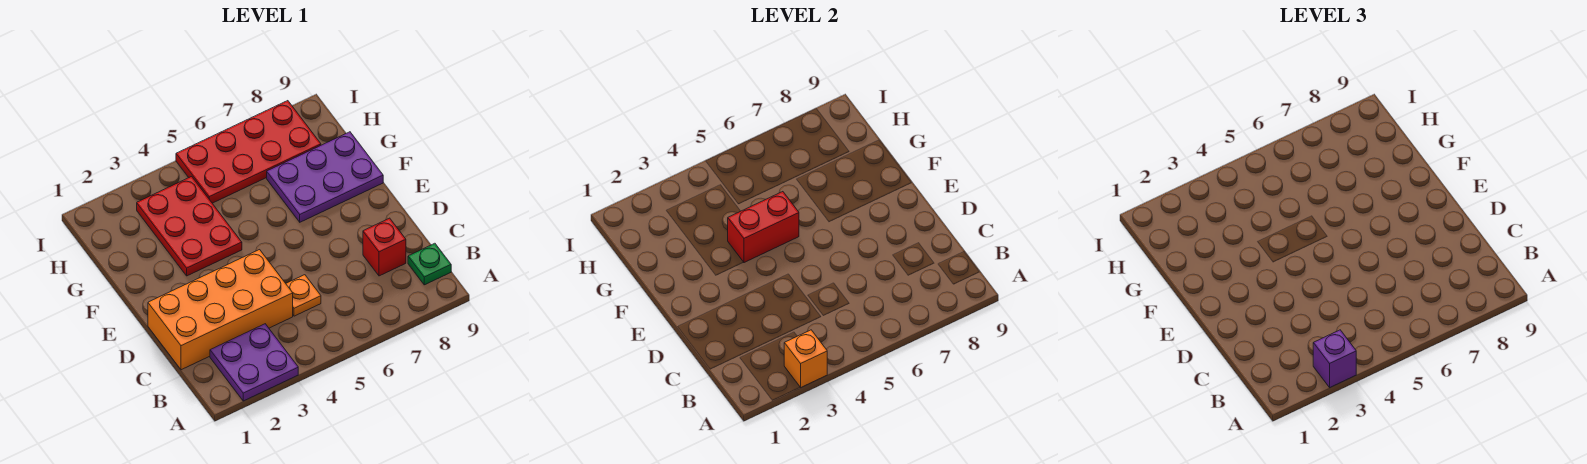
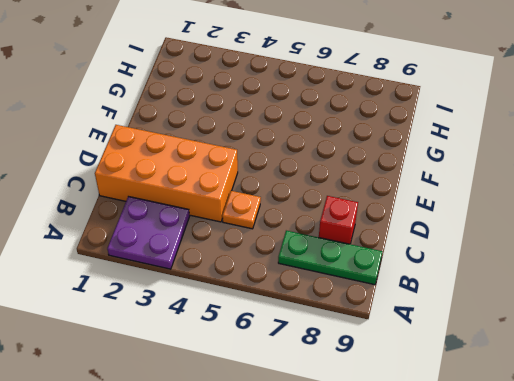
green 1x3 plate [278,231,382,285] -> green 1x1 plate [408,243,451,285]
none -> red 2x3 plate [137,176,242,276]
none -> purple 2x3 plate [267,132,383,222]

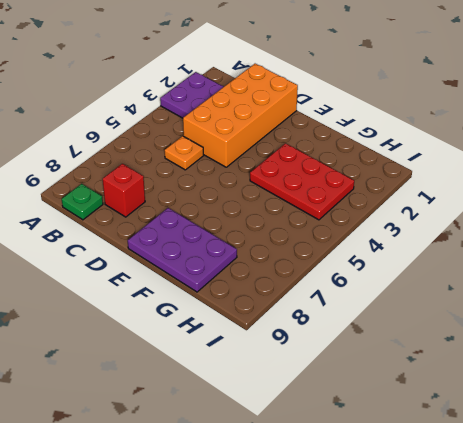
purple 2x3 plate [128,208,237,292] -> purple 2x3 plate turned to [267,132,383,222]
none -> red 2x4 plate [176,101,321,203]
none -> orange 1x1 brick [784,330,827,387]

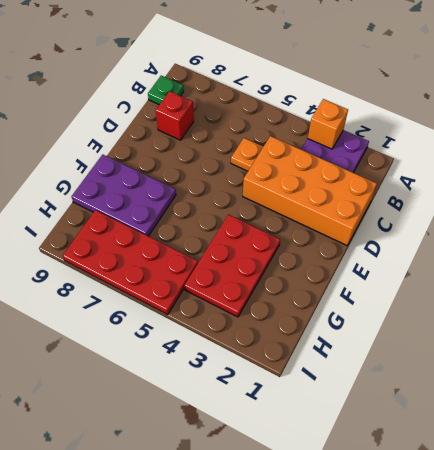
none -> red 1x2 brick [728,192,799,263]
none -> purple 1x1 brick [1313,330,1356,387]

